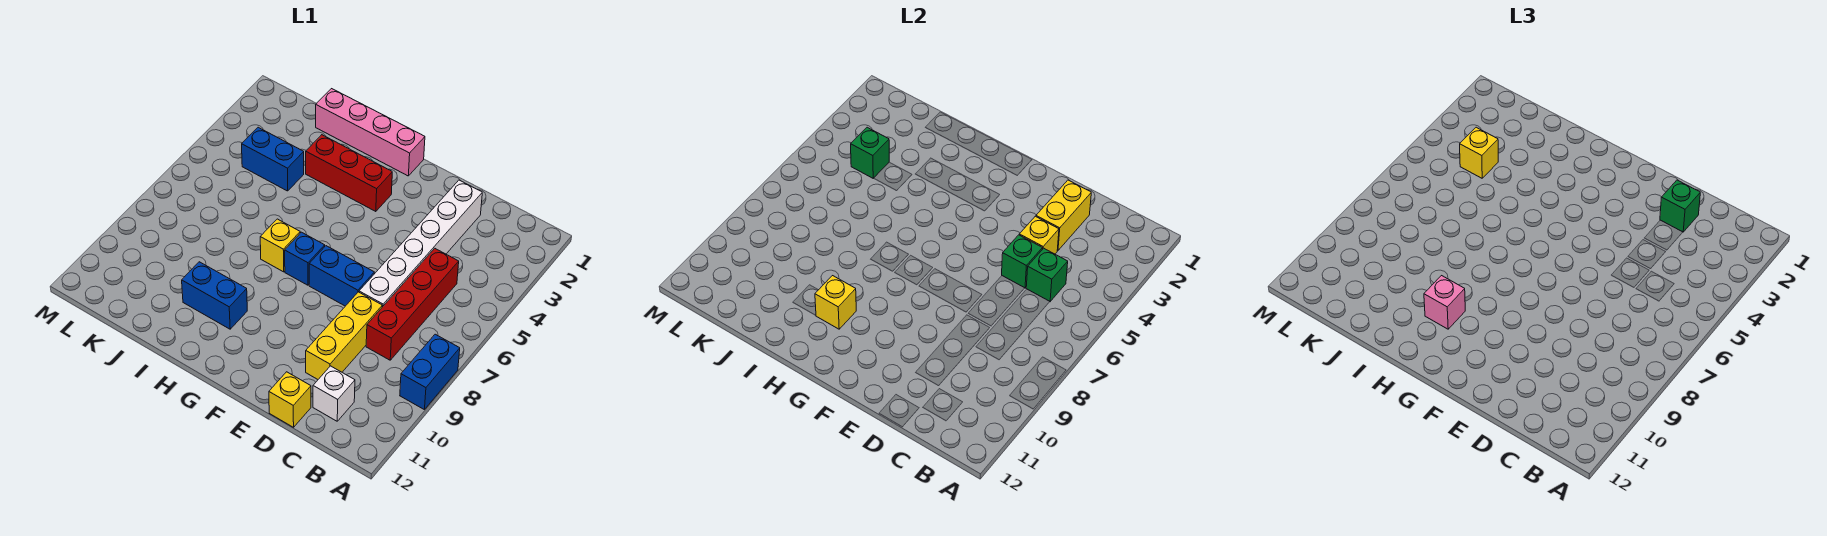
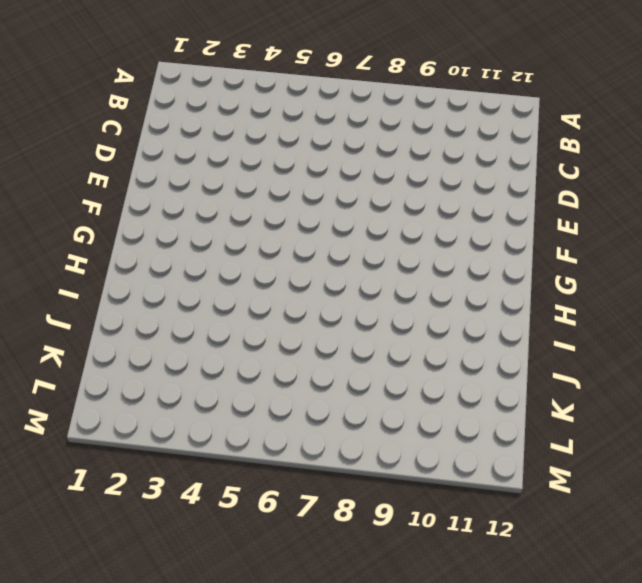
none -> blue 1x2 brick [400,334,460,410]
none -> red 1x4 brick [366,248,459,360]
none -> white 1x1 brick [313,366,355,421]

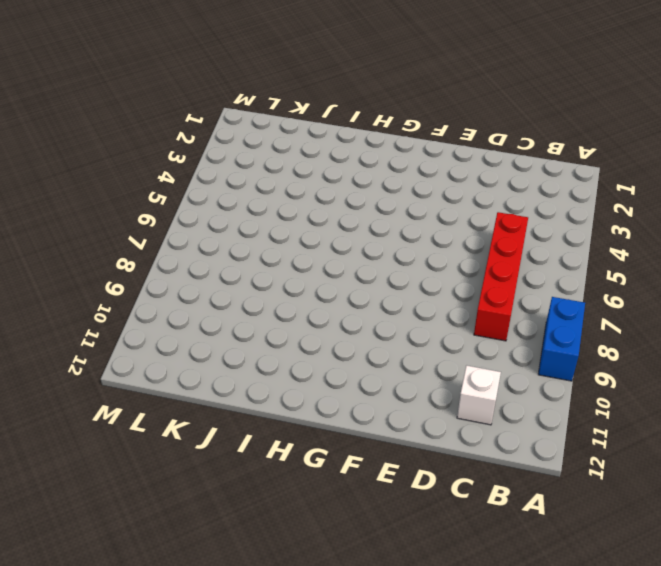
none -> white 1x6 brick [359,180,482,307]
none -> yellow 1x3 brick [306,292,382,379]
none -> yellow 1x1 brick [269,372,311,427]

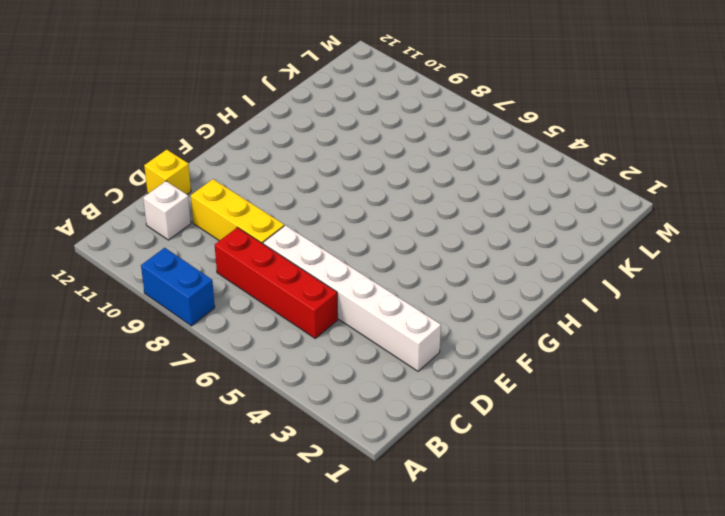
none -> blue 1x2 brick [309,246,374,306]
none -> pink 1x4 brick [316,89,425,176]
none -> red 1x3 brick [306,135,392,212]

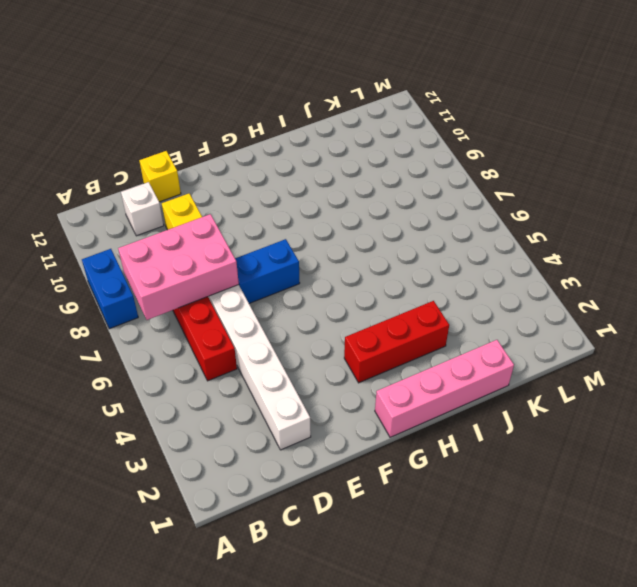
pink 2x3 brick [118,214,239,320] -> none
none -> blue 1x1 brick [285,232,325,285]
none -> yellow 1x1 brick [260,219,300,272]
none -> blue 1x2 brick [182,262,247,329]

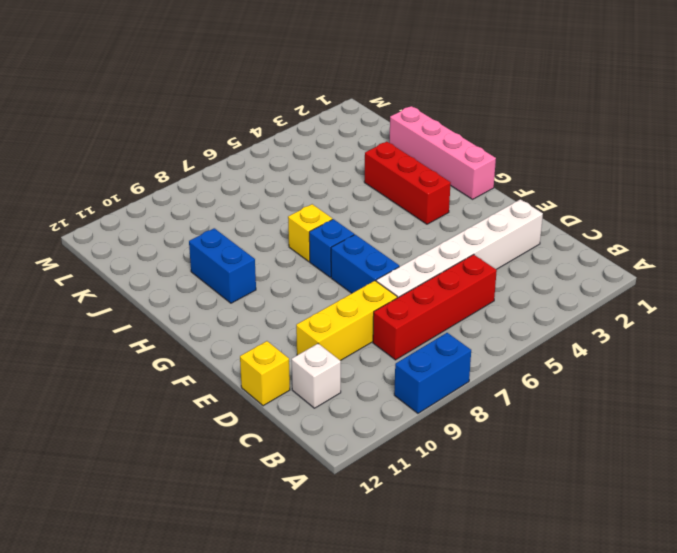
none -> blue 1x2 brick [242,127,304,191]
none -> green 1x1 brick [1026,248,1068,301]
none -> yellow 1x2 brick [1036,180,1091,251]

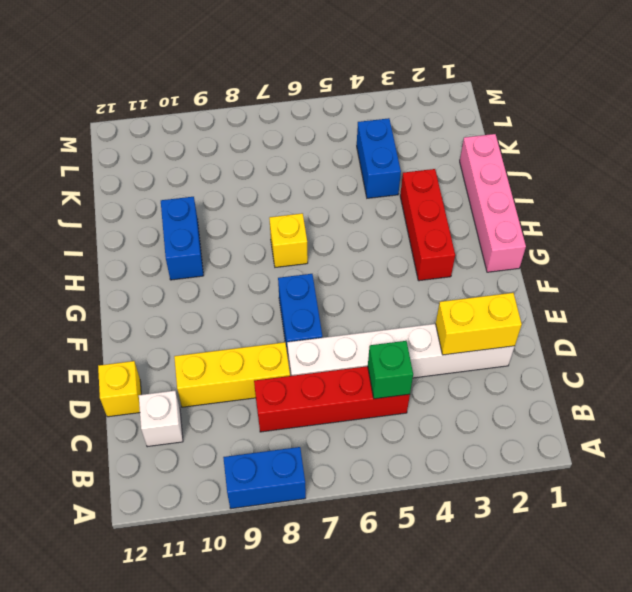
none -> blue 1x1 brick [285,232,325,285]
none -> yellow 1x1 brick [1019,216,1059,254]
none -> green 1x1 brick [1002,235,1042,288]

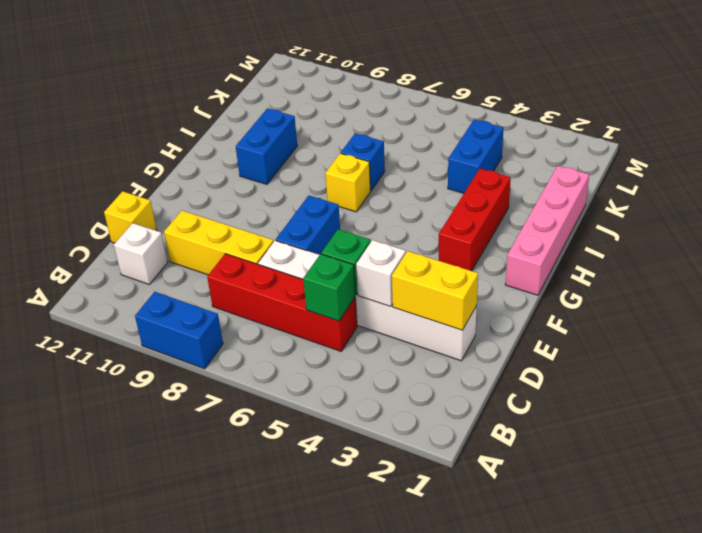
white 1x1 brick [356,240,406,307] -> yellow 1x1 brick [1019,216,1059,254]
blue 1x1 brick [341,133,385,191] -> blue 1x1 brick moved to [285,232,325,285]
none -> yellow 1x1 brick [815,276,856,329]
none -> green 1x1 brick [851,127,889,178]
none -> green 1x1 brick [1660,180,1700,232]

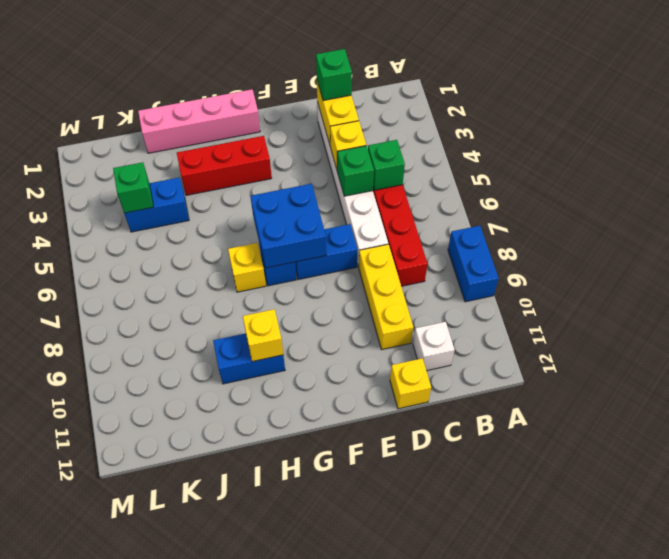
blue 2x2 brick [250,184,326,268] -> none
none -> pink 1x1 brick [1424,276,1465,329]
none -> yellow 1x1 brick [1460,127,1498,178]

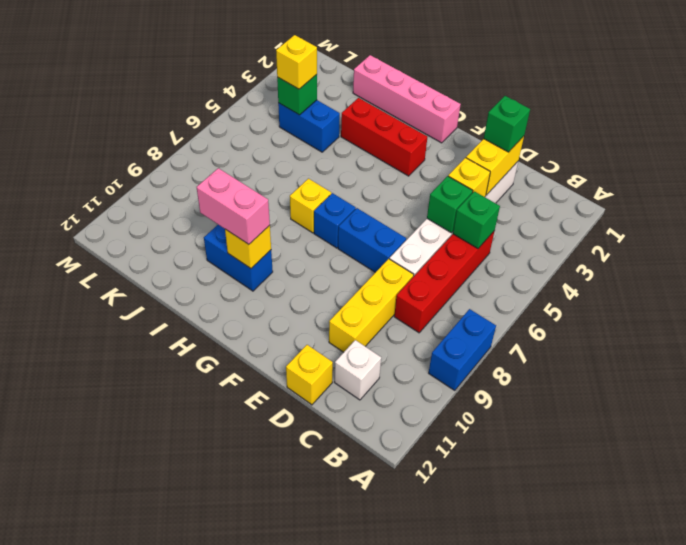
pink 1x2 brick [197,168,270,244] -> pink 1x1 brick [1424,276,1465,329]

